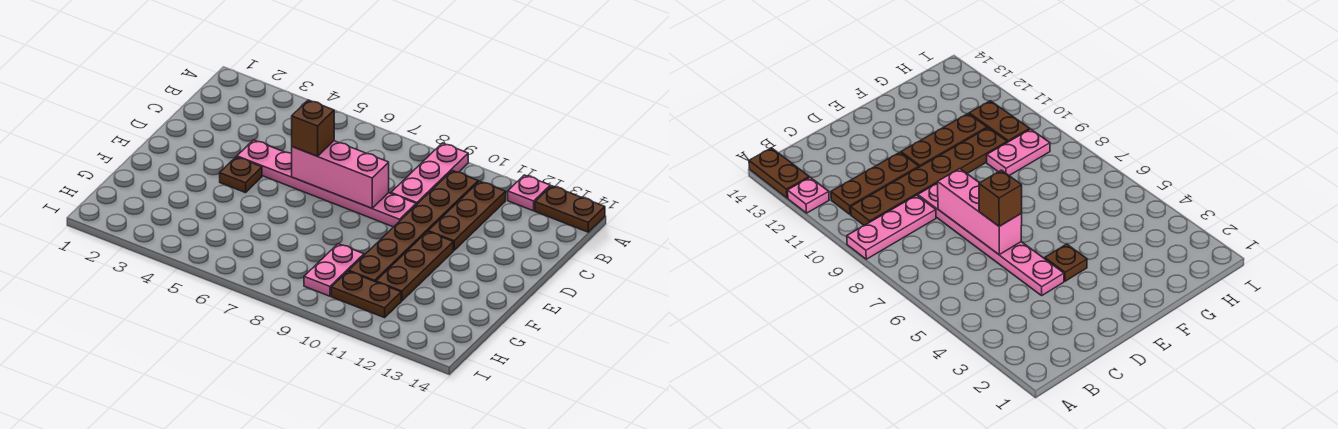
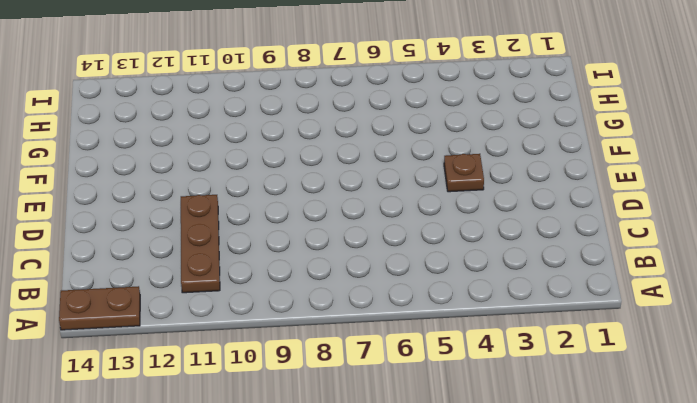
none -> pink 1x3 plate [391,143,468,205]
none -> pink 1x1 plate [508,175,550,211]
none -> brown 1x6 plate [349,171,478,282]

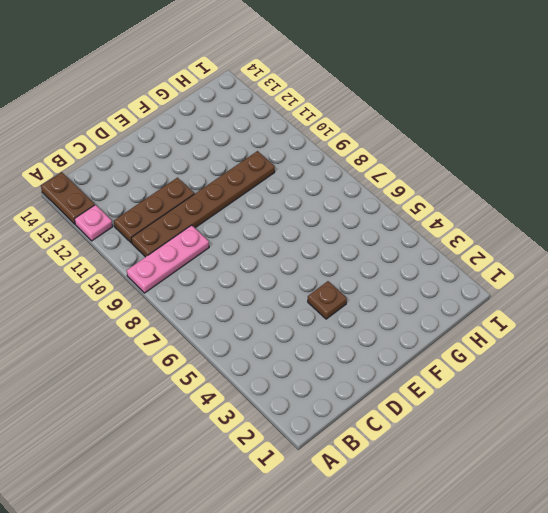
none -> pink 1x6 plate [237,140,416,227]
none -> brown 1x3 plate [376,232,453,301]
none -> pink 1x2 plate [304,244,364,296]

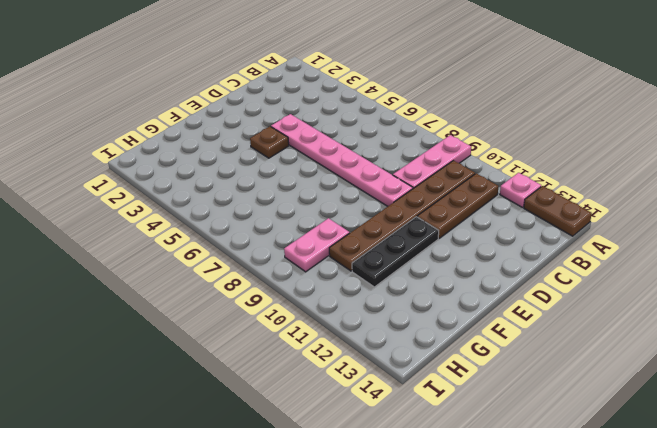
black 1x3 plate [352,217,439,287] -> brown 1x3 plate [376,232,453,301]
none -> brown 1x2 plate [331,271,401,318]
none -> pink 1x3 brick [292,141,389,208]
none -> brown 1x1 brick [292,100,334,156]

